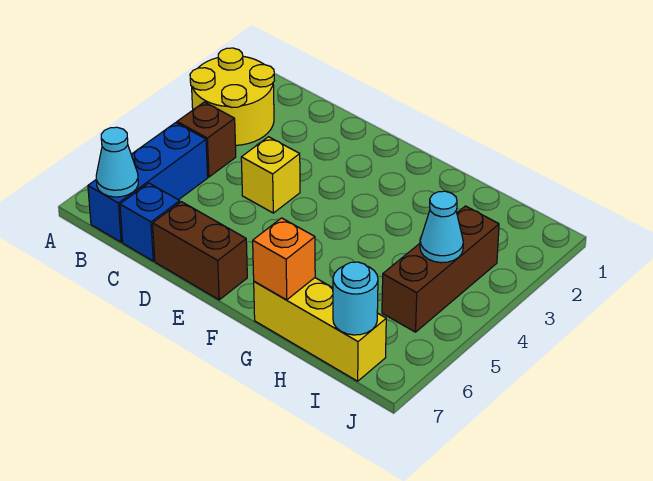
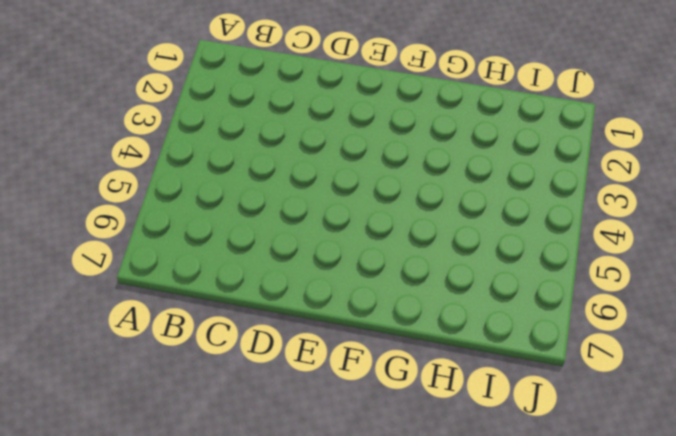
none -> yellow 2x2 round brick [190,48,275,145]
none -> brown 1x1 brick [177,102,236,177]
none -> blue 1x3 brick [88,123,208,242]

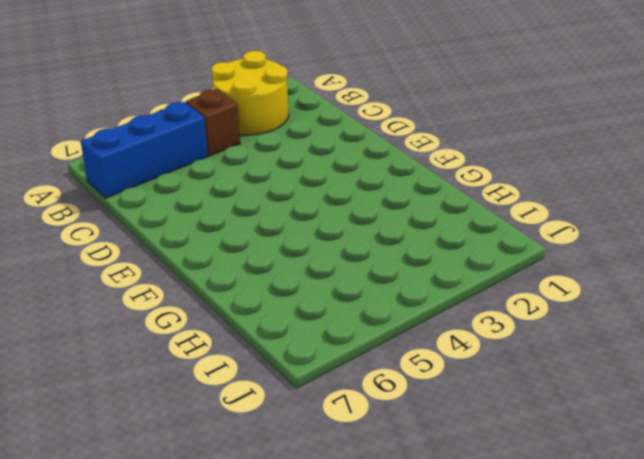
none -> blue 1x1 brick [120,183,180,261]
none -> yellow 1x1 brick [241,137,300,213]
none -> brown 1x2 brick [153,202,247,300]

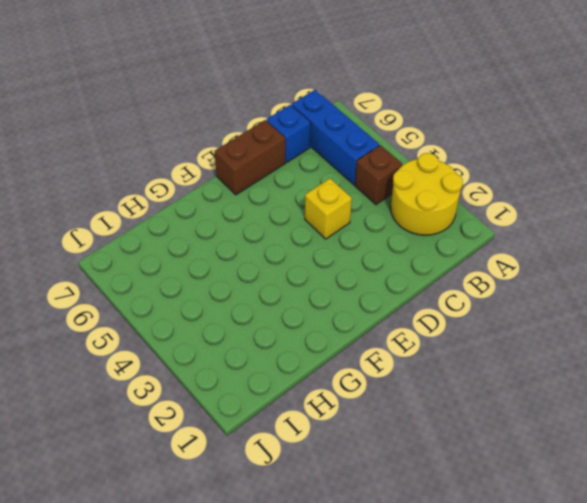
none -> yellow 1x3 brick [254,278,386,381]
none -> brown 1x3 brick [382,206,499,332]
none -> cyan 1x1 cone [96,127,138,197]

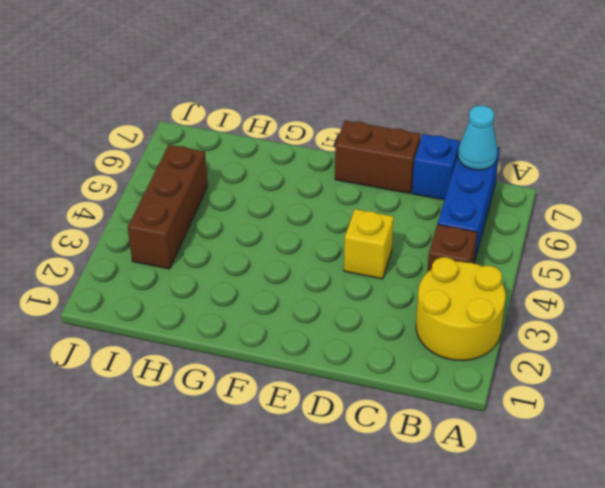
none -> yellow 1x3 brick [254,278,386,381]
none -> orange 1x1 brick [253,218,315,300]
none -> cyan 1x1 cone [420,191,463,263]

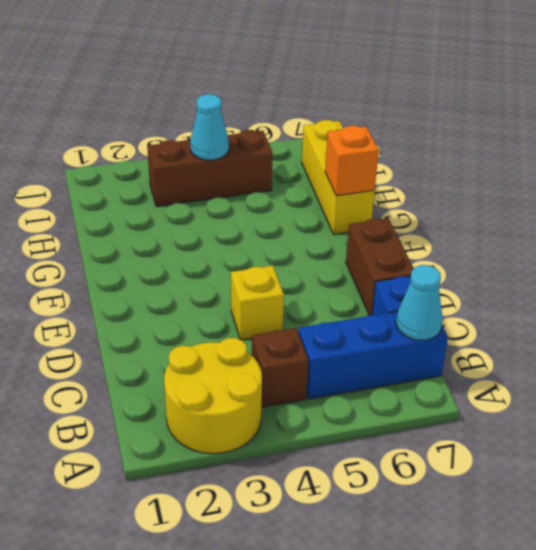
none -> cyan 1x1 round brick [333,262,378,335]

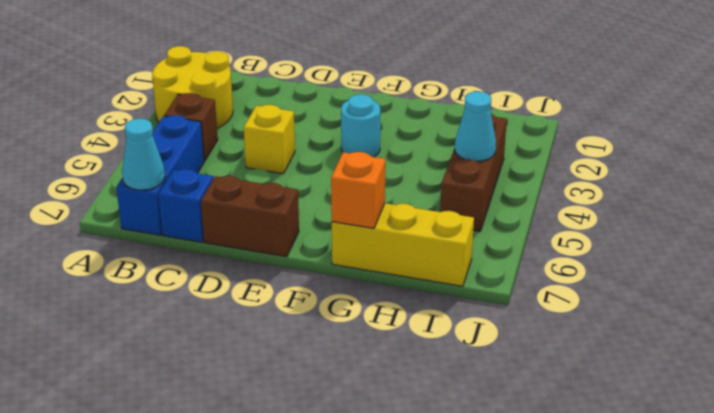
cyan 1x1 round brick [341,94,380,157] -> cyan 1x1 round brick moved to [333,262,378,335]

